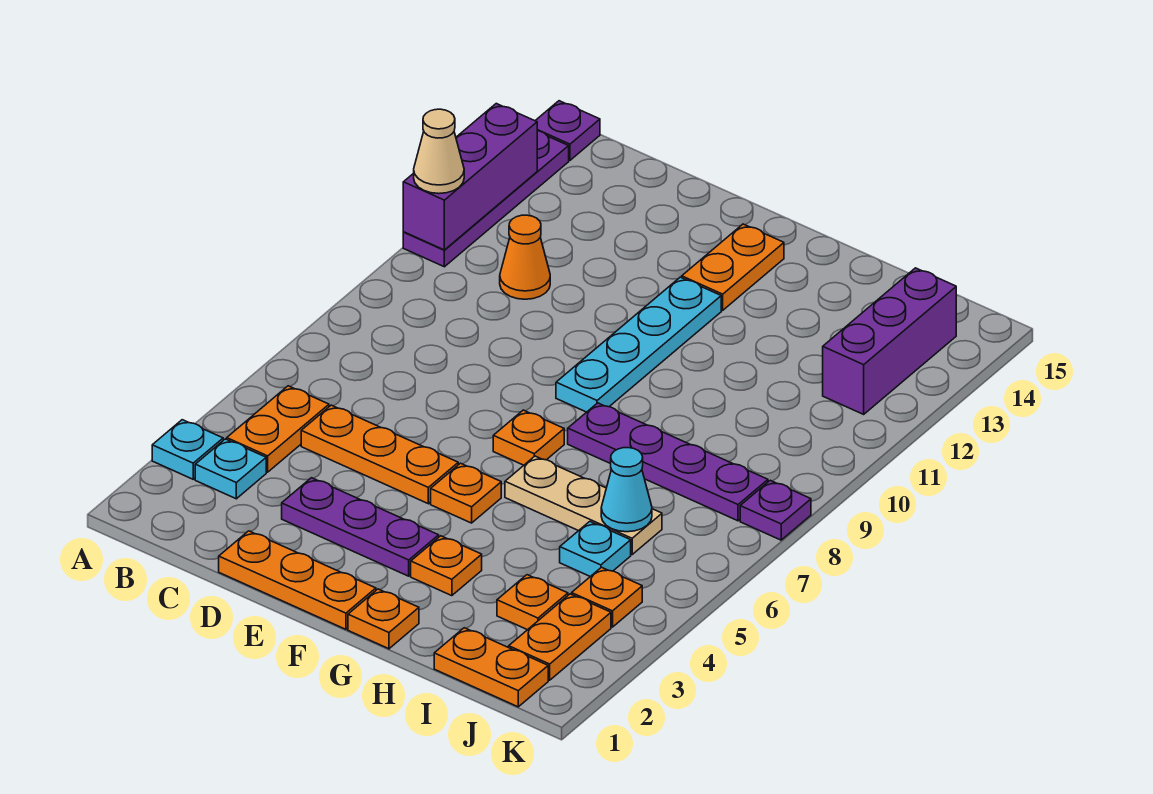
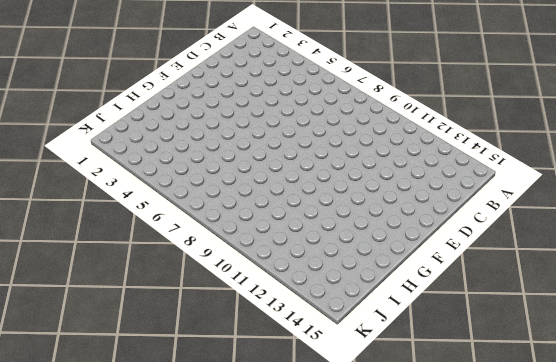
none -> cyan 1x1 plate [152,420,223,479]
none -> purple 1x4 plate [403,131,569,267]
none -> purple 1x1 plate [535,101,600,160]

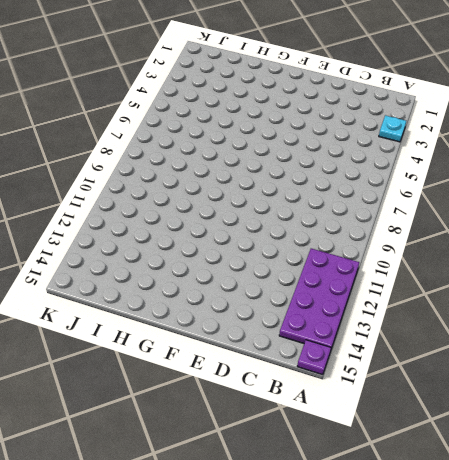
purple 2x4 plate [279,249,359,349] -> purple 1x4 plate [403,131,569,267]
none -> cyan 1x1 plate [195,439,266,499]
none -> orange 1x2 plate [227,386,329,472]
none -> orange 1x3 plate [301,405,458,504]

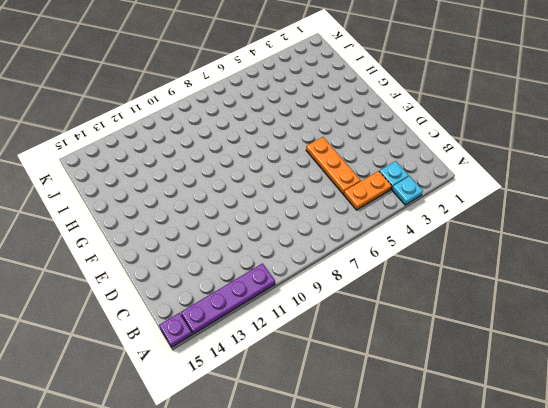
none -> orange 1x1 cone [500,215,550,299]
none -> orange 1x3 plate [219,531,376,629]
none -> purple 1x3 plate [282,478,439,576]

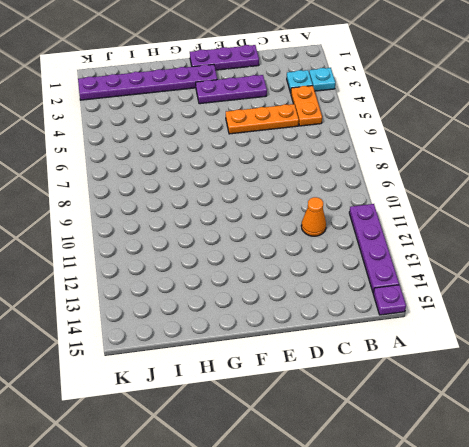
purple 1x3 plate [190,45,259,70] -> orange 1x3 plate [219,531,376,629]
purple 1x6 plate [78,64,217,100] -> orange 1x2 plate [509,594,611,680]
none -> orange 1x1 plate [431,463,501,523]
none -> orange 1x1 plate [493,410,564,465]
none -> cyan 1x4 plate [556,277,721,412]

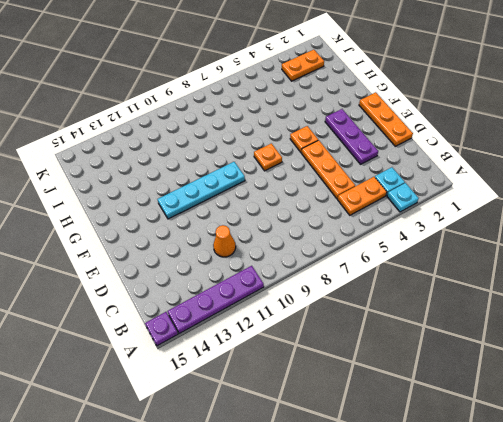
none -> orange 1x2 plate [682,224,784,310]
none -> orange 1x1 plate [348,589,419,649]
none -> orange 1x1 plate [411,536,482,596]

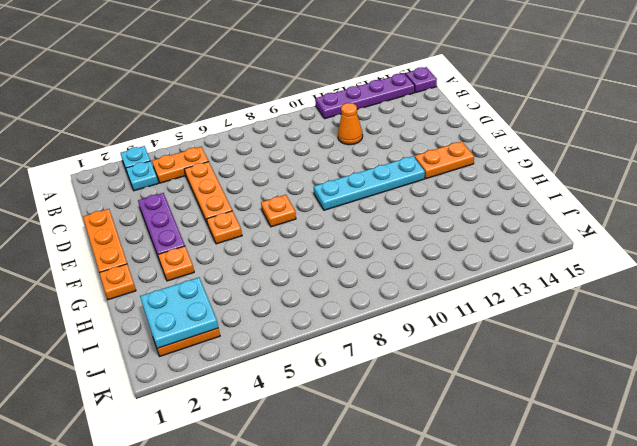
cyan 2x2 plate [140,277,218,348] -> none
none -> tan 1x3 plate [505,456,662,554]
none -> purple 1x4 plate [568,403,768,521]
none -> orange 1x2 plate [434,628,548,707]

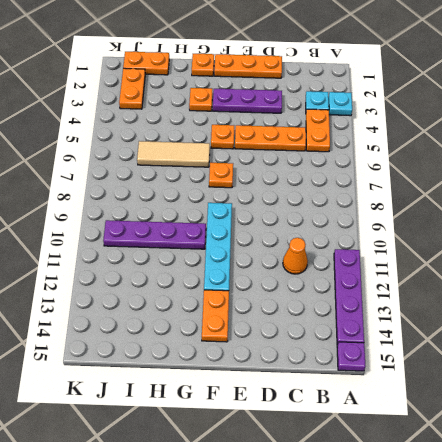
tan 1x3 tile [137,141,210,167] -> tan 1x3 plate [505,456,662,554]
purple 1x4 plate [103,220,206,249] -> purple 1x4 plate moved to [568,403,768,521]
none -> orange 1x1 plate [497,575,568,630]
none -> cyan 1x1 plate [560,522,631,577]
none -> orange 1x1 plate [572,567,642,627]

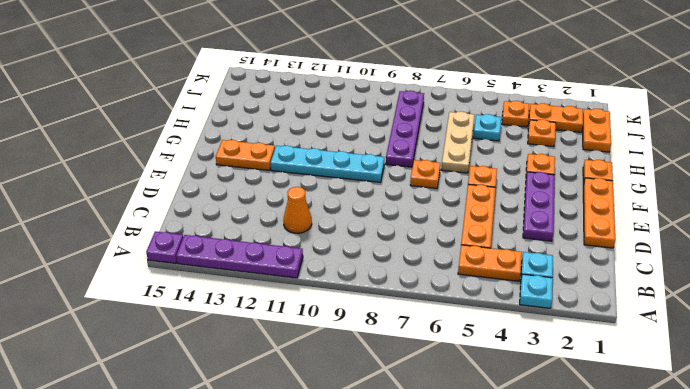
none -> purple 1x3 brick [823,268,956,414]
none -> purple 1x1 plate [740,480,811,540]
none -> purple 1x3 brick [403,104,537,250]

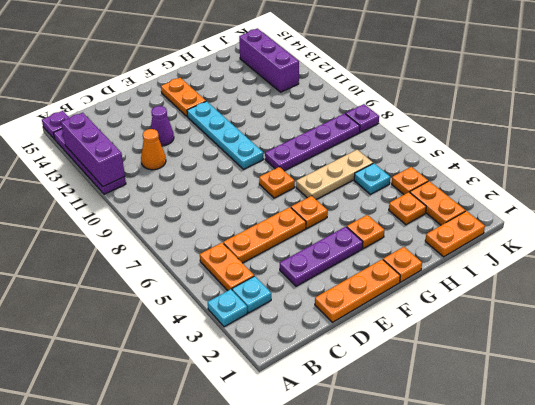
purple 1x1 cone [151,106,174,146] -> none
none -> cyan 1x1 cone [601,448,652,532]
none -> tan 1x1 cone [414,109,464,194]

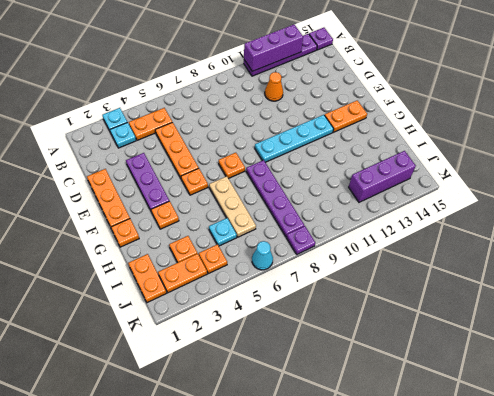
cyan 1x1 cone [252,241,273,270] -> cyan 1x1 cone moved to [601,448,652,532]
none -> tan 1x1 cone [414,109,464,194]

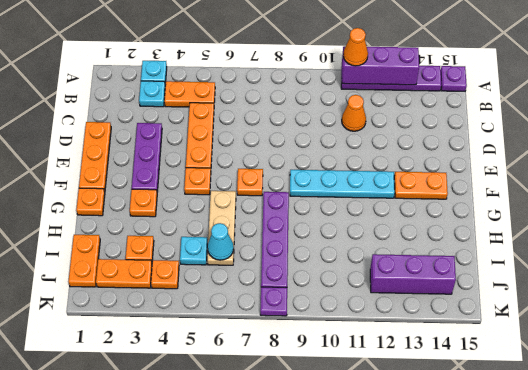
orange 1x1 cone [343,28,368,66] -> tan 1x1 cone [414,109,464,194]

